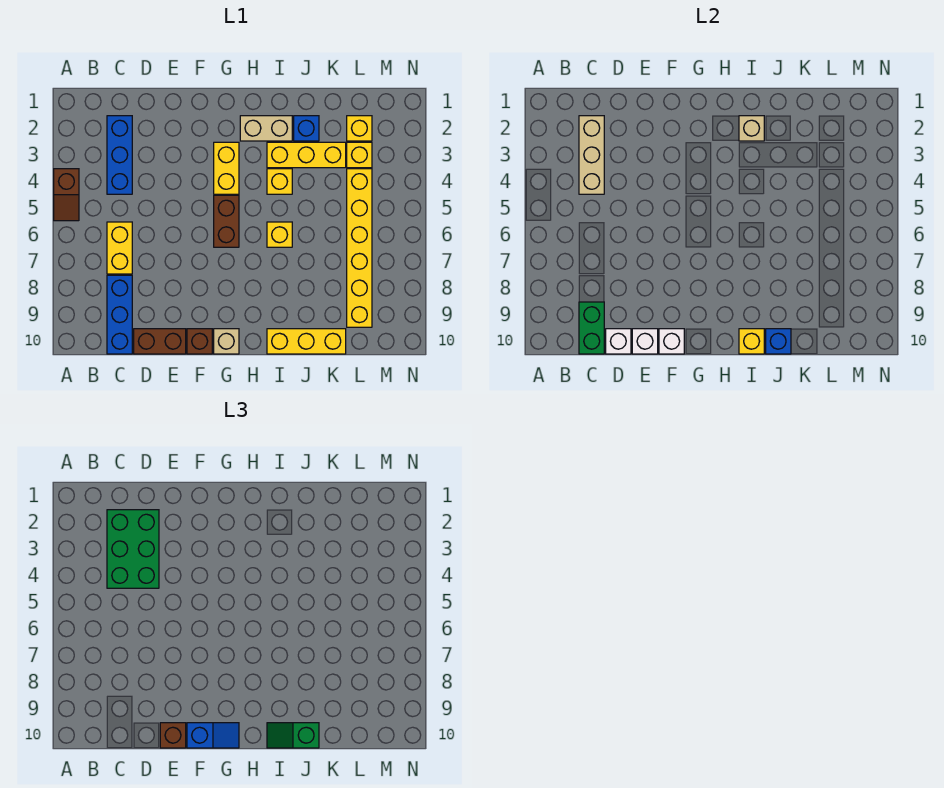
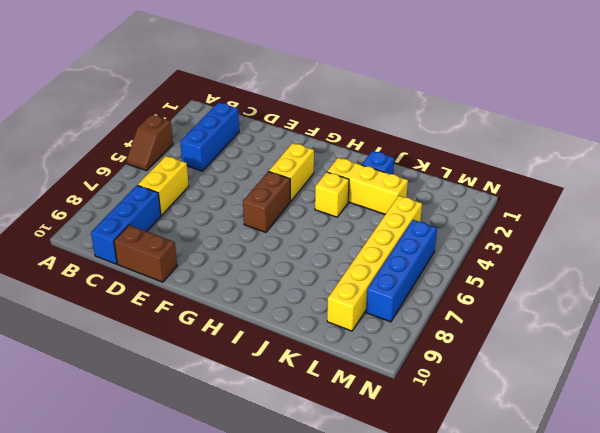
blue 1x4 brick [366,220,437,322] -> none
none -> brown 1x1 brick [187,329,212,354]
none -> tan 1x1 brick [214,329,239,354]
none -> tan 1x2 brick [240,116,292,141]
none -> yellow 1x1 brick [267,222,292,247]

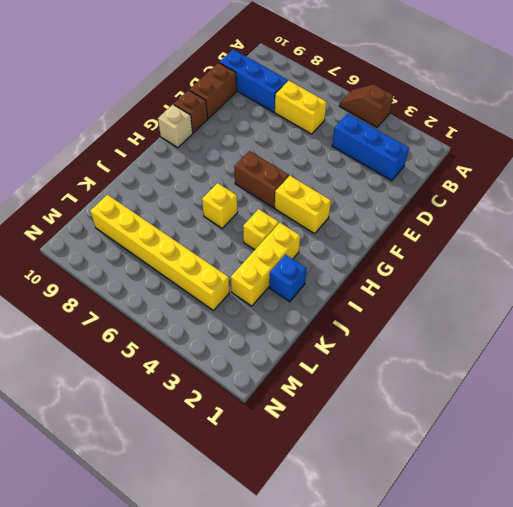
none -> tan 1x2 brick [240,116,292,141]
none -> yellow 1x3 brick [267,329,346,354]
none -> yellow 1x1 brick [347,116,372,141]
none -> yellow 1x1 brick [347,142,372,168]

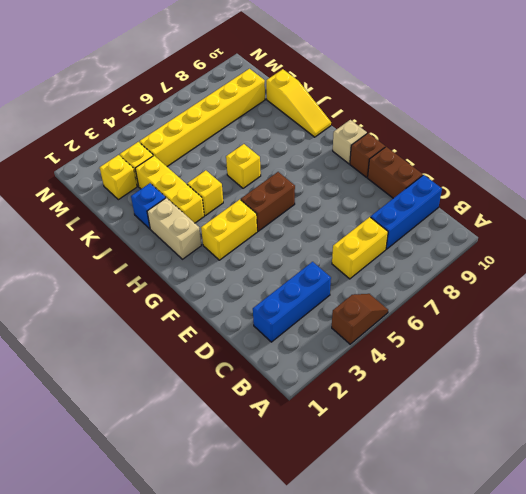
yellow 1x3 slope [266,69,331,137] -> yellow 1x3 brick [267,329,346,354]
none -> tan 1x3 brick [579,116,604,194]
none -> green 1x2 brick [579,302,604,354]
none -> white 1x1 brick [606,329,631,354]
none -> white 1x1 brick [632,329,658,354]

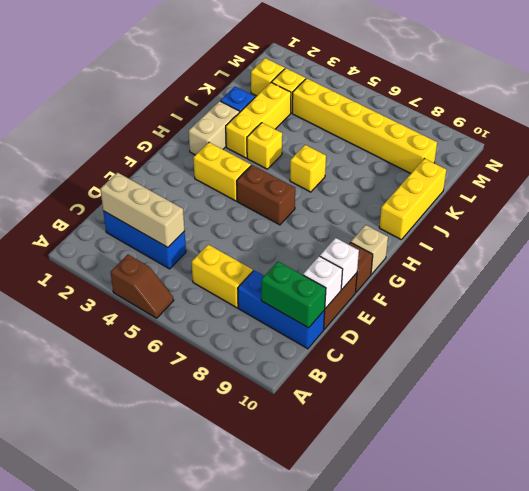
none -> white 1x1 brick [659,329,684,354]
none -> tan 1x1 brick [739,116,764,141]
none -> yellow 1x1 brick [739,329,764,354]
none -> blue 1x1 brick [766,329,791,354]

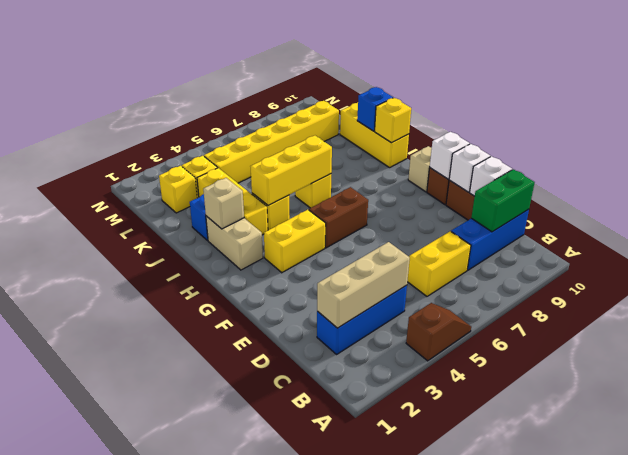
yellow 1x3 brick [250,136,332,206] -> none
none -> green 2x3 brick [107,510,159,588]
none -> brown 1x1 brick [160,723,186,748]
none -> blue 1x2 slope [187,723,239,748]
none -> green 1x2 slope [267,723,319,748]

